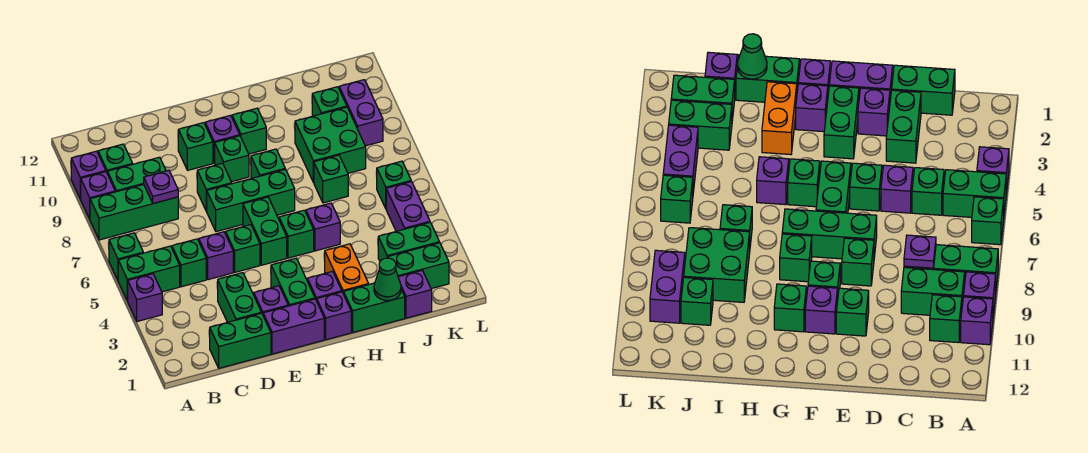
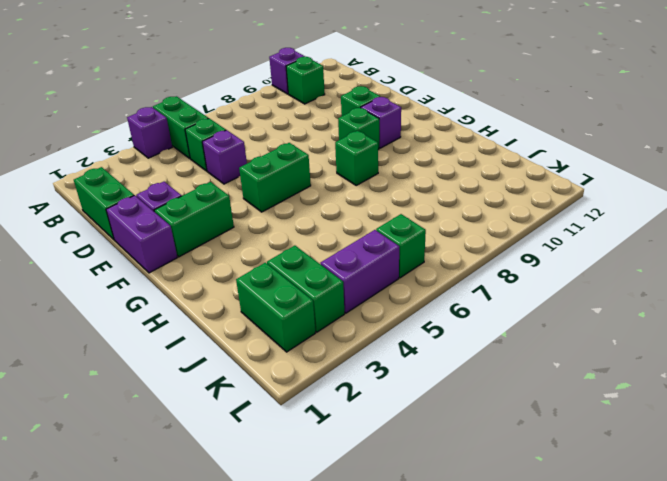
none -> green 1x1 brick [109,233,143,280]
none -> green 1x3 brick [90,185,178,240]
none -> purple 1x1 brick [81,172,115,219]
none -> green 1x2 brick [108,157,166,192]

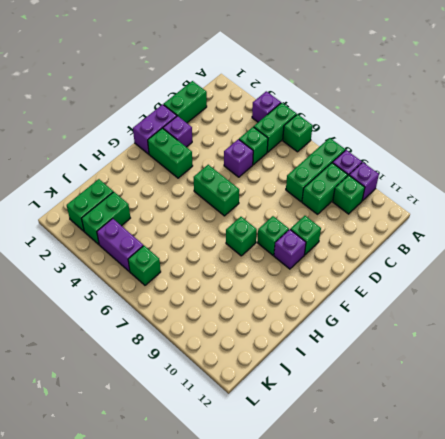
none -> green 1x2 brick [218,273,261,322]
none -> green 1x1 brick [225,225,260,272]
none -> green 1x3 brick [207,169,295,232]
none -> green 1x1 brick [197,163,232,211]

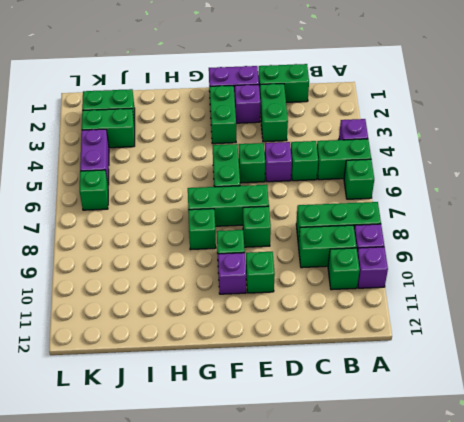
none -> purple 1x1 brick [317,292,351,340]
none -> purple 1x1 brick [307,271,342,301]
none -> green 1x1 brick [279,210,314,258]
none -> green 1x1 brick [232,108,266,154]

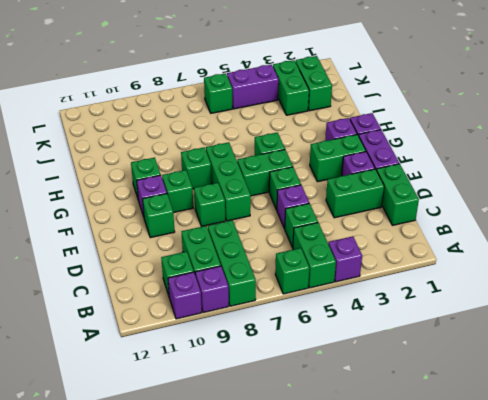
none -> green 1x2 brick [344,283,405,332]
none -> orange 1x2 brick [325,244,369,294]
none -> purple 1x1 brick [306,203,340,251]
none -> green 1x1 brick [314,155,348,203]

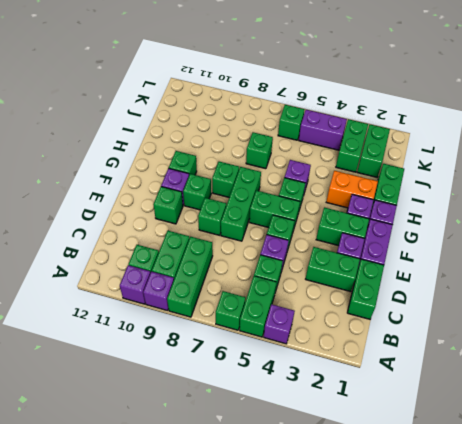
none -> green 2x2 brick [295,107,366,183]
none -> purple 1x1 brick [398,270,432,318]
none -> green 1x1 brick [312,87,347,116]
none -> purple 1x2 brick [339,80,383,146]

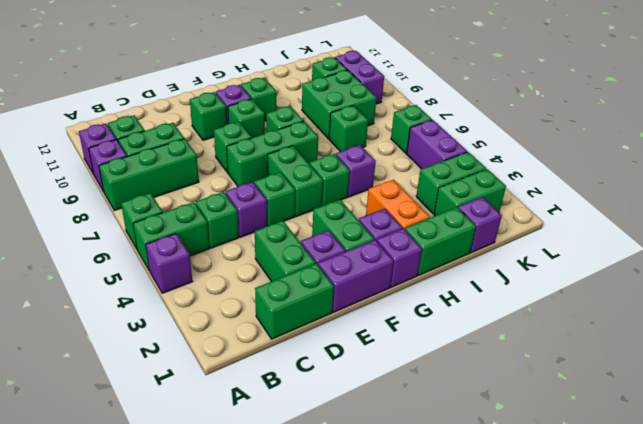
none -> purple 1x1 plate [144,170,178,204]
none -> green 1x1 cone [374,258,401,301]

